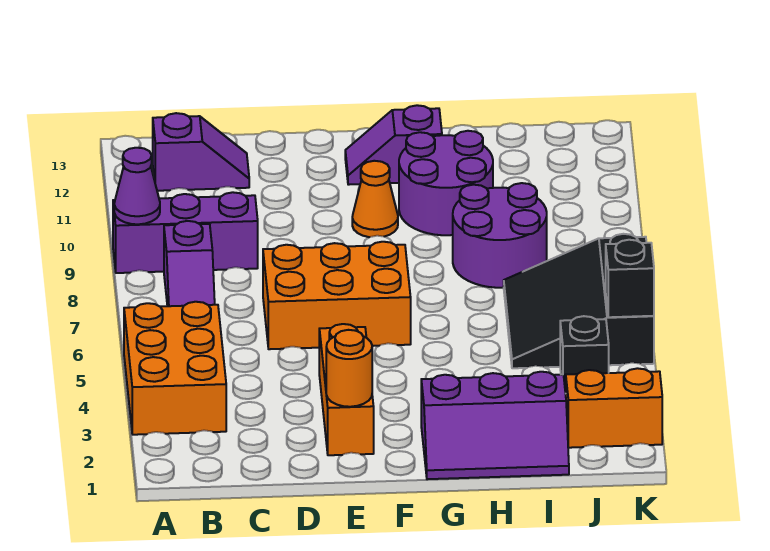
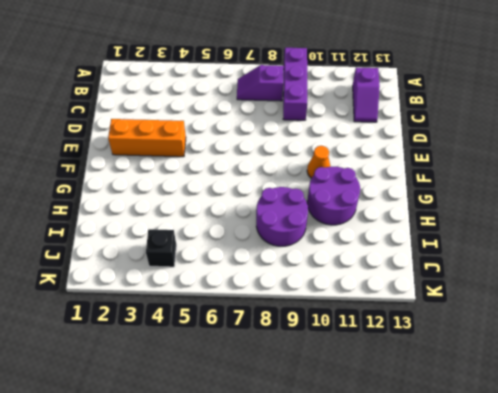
none -> orange 2x3 brick [124,302,226,435]
none -> orange 2x3 brick [263,242,411,349]
none -> purple 1x2 slope [345,105,442,185]

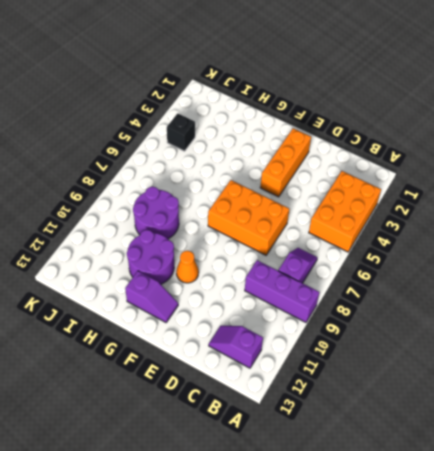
none -> purple 2x3 slope [421,372,569,479]
none -> black 3x3 slope [504,234,654,368]
none -> orange 1x2 brick [565,368,662,448]

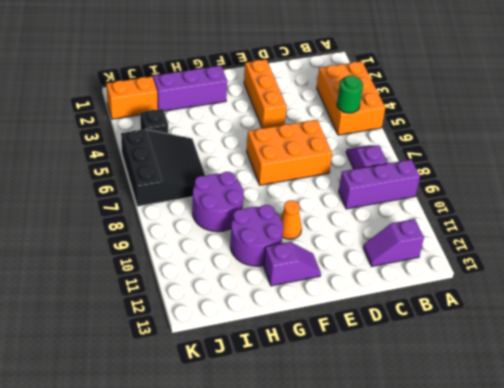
green 1x1 round brick [337,75,363,113] -> none
none -> purple 1x1 cone [114,148,160,224]
none -> orange 1x1 round brick [326,330,372,407]
none -> black 1x1 brick [606,240,654,317]

